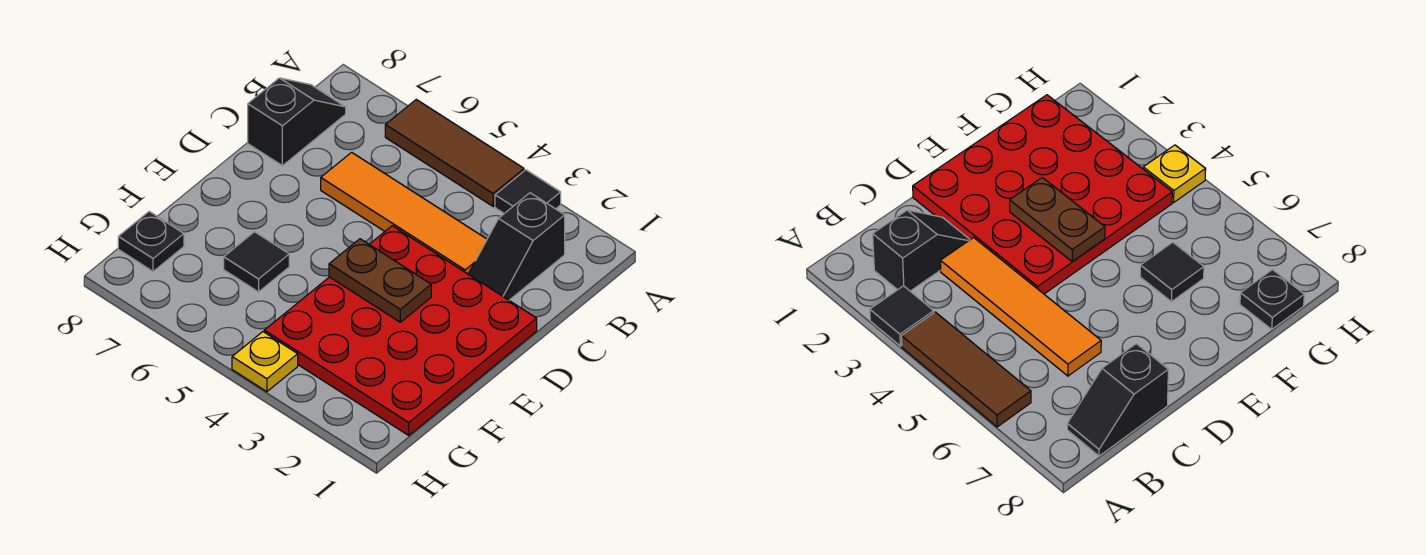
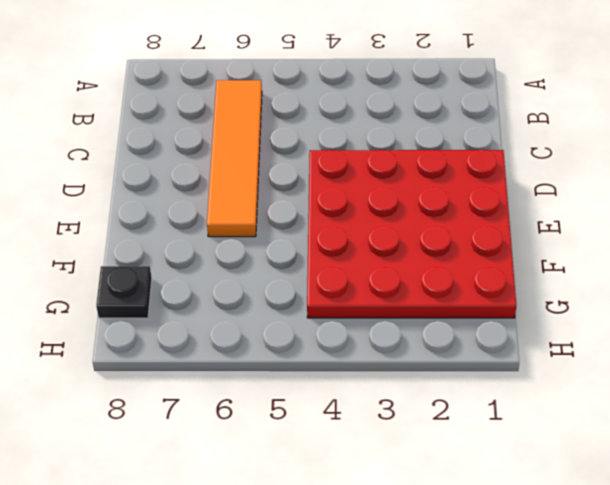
orange 1x4 tile [207,80,262,237] -> orange 1x4 tile turned to [321,152,487,274]
none -> black 1x1 tile [495,170,561,213]
none -> brown 1x3 tile [385,100,524,206]

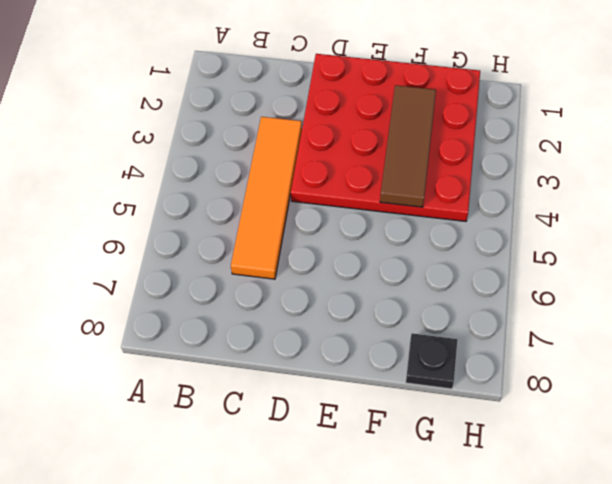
brown 1x3 tile [380,85,436,207] -> brown 1x3 tile moved to [385,100,524,206]
none -> black 1x1 tile [495,170,561,213]
none -> black 1x2 slope [469,193,565,300]

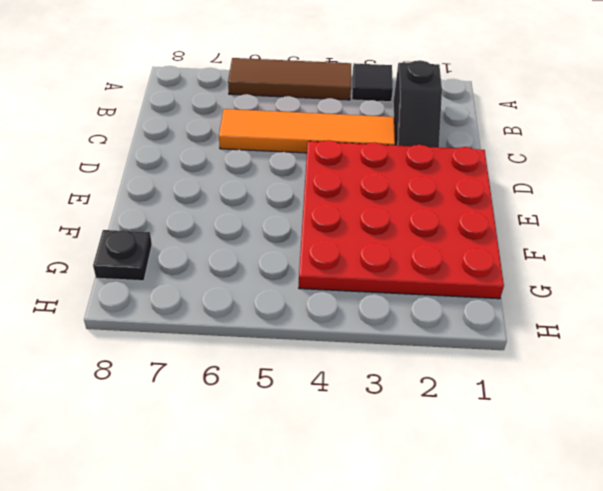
none -> black 1x2 slope [248,78,346,166]
none -> black 1x1 tile [224,232,289,292]

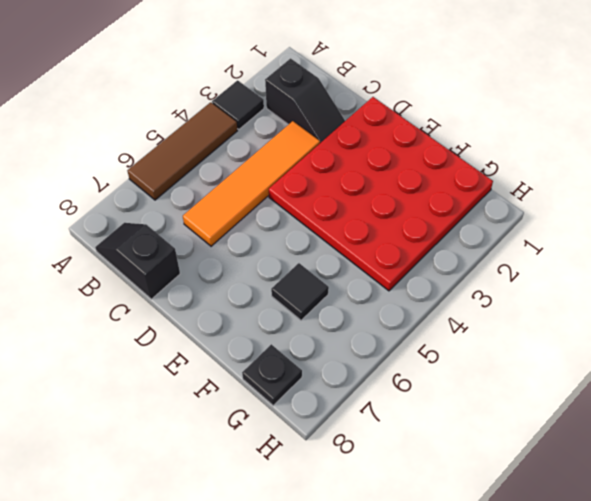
none -> yellow 1x1 plate [232,332,298,392]
none -> brown 1x2 plate [329,239,431,322]

